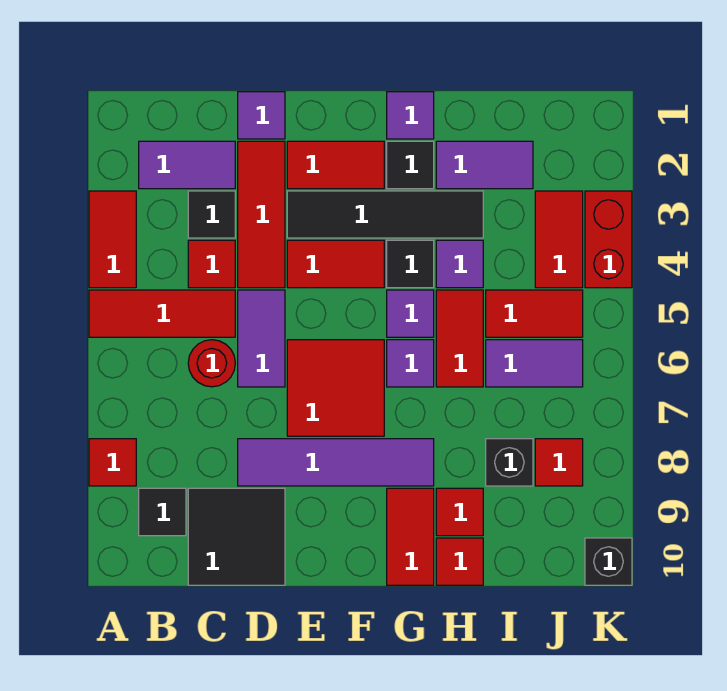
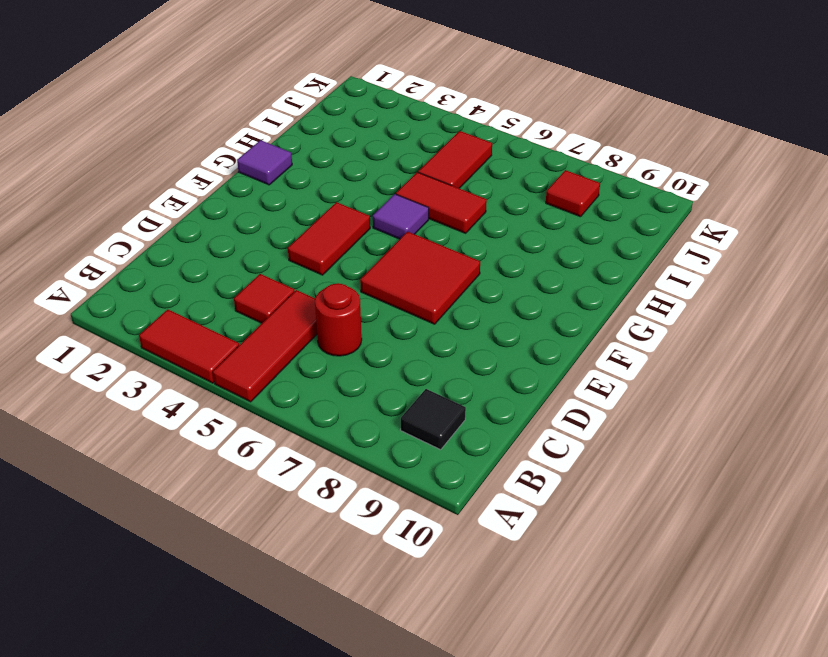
none -> red 1x1 tile [89,439,136,486]
none -> purple 1x2 tile [139,141,235,189]
none -> black 1x1 tile [188,191,235,238]
none -> black 2x2 tile [188,488,285,585]

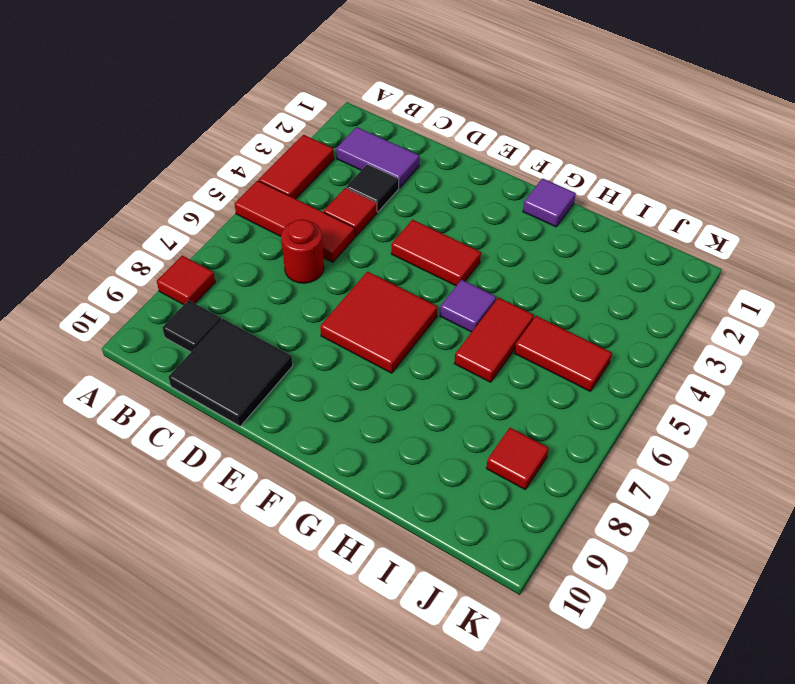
none -> purple 1x1 tile [238,92,285,139]
none -> red 1x3 tile [238,141,285,288]
none -> purple 1x2 tile [238,290,285,387]
none -> purple 1x4 tile [238,439,434,486]

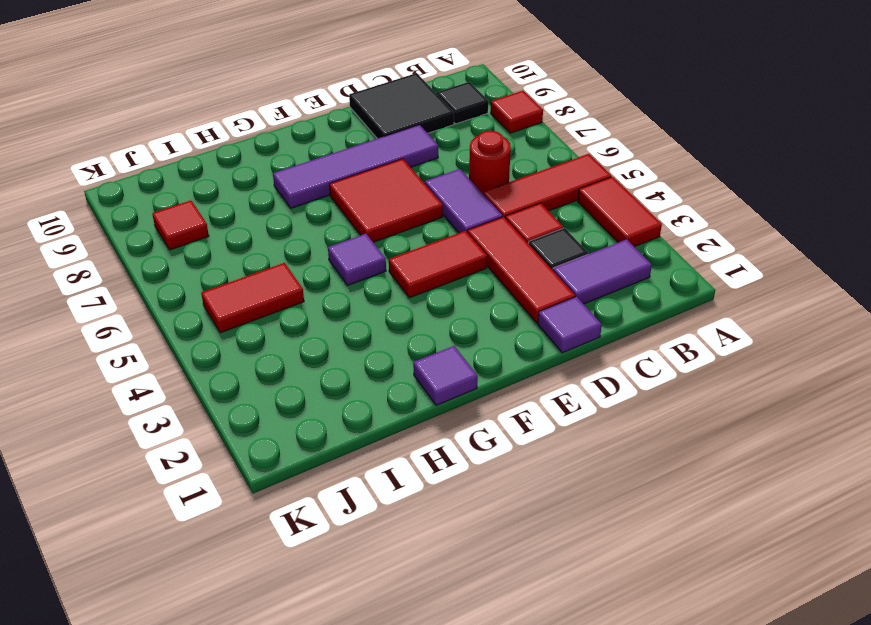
none -> red 1x2 tile [287,141,384,189]
none -> black 1x4 tile [287,191,483,238]
none -> black 1x1 tile [387,141,434,189]
none -> black 1x1 tile [387,240,434,288]

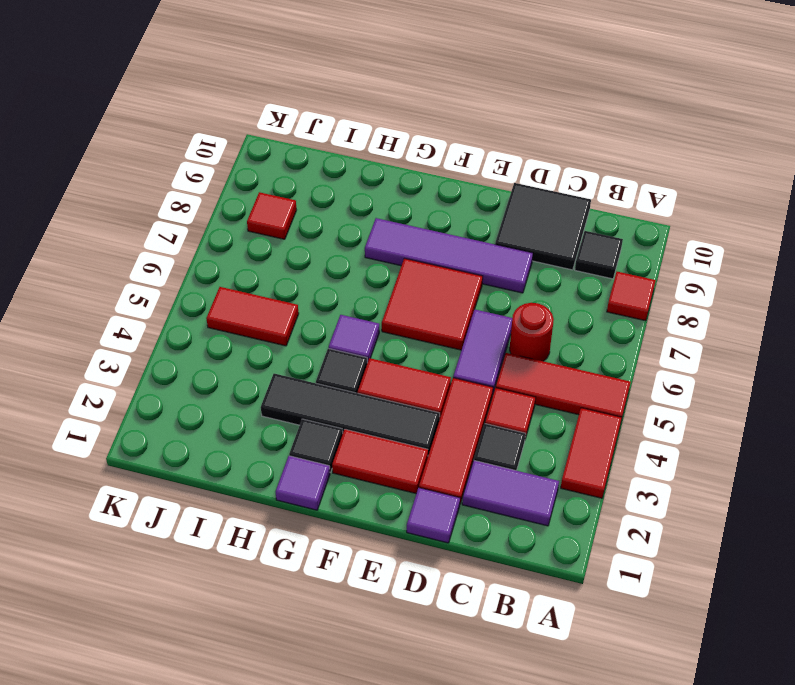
none -> purple 1x1 tile [387,340,434,387]
none -> red 1x2 tile [387,488,434,585]
none -> purple 1x2 tile [436,141,533,189]
none -> purple 1x1 tile [436,240,483,288]

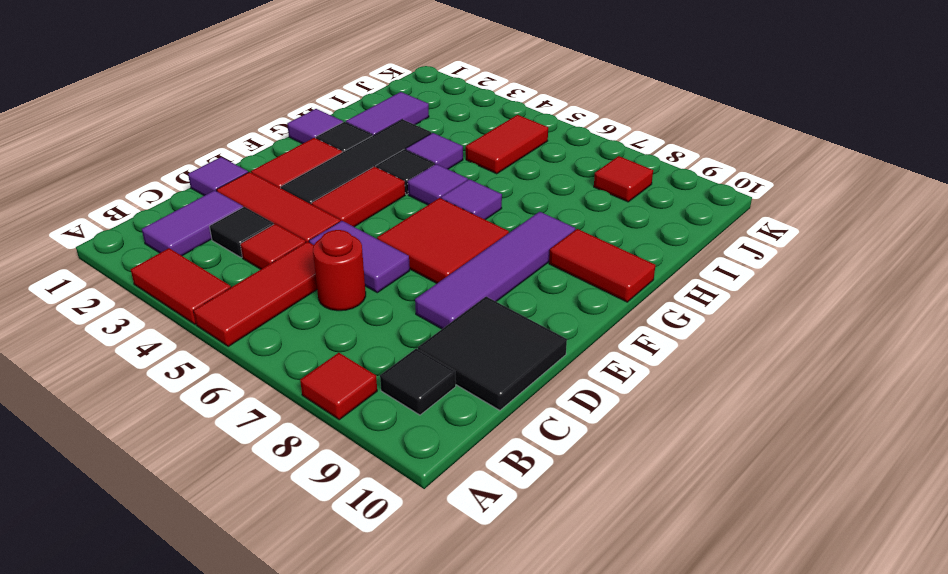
none -> red 1x2 tile [436,290,483,387]
none -> red 1x1 tile [436,488,483,536]
none -> red 1x1 tile [436,538,483,585]
none -> purple 1x2 tile [486,340,583,387]

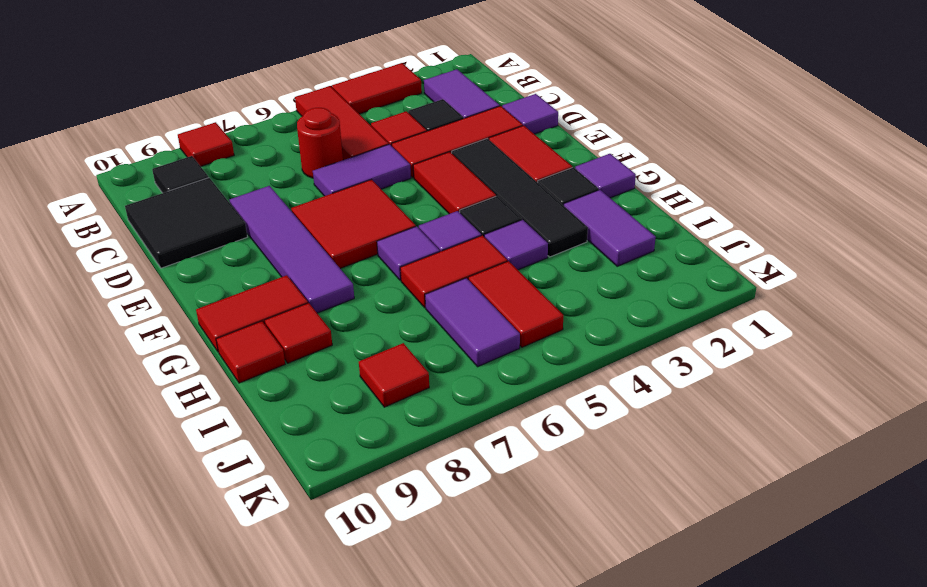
none -> black 1x1 brick [486,439,533,486]
none -> red 1x2 tile [535,191,583,288]
none -> red 1x2 brick [585,191,632,288]
none -> black 1x1 brick [585,538,632,585]

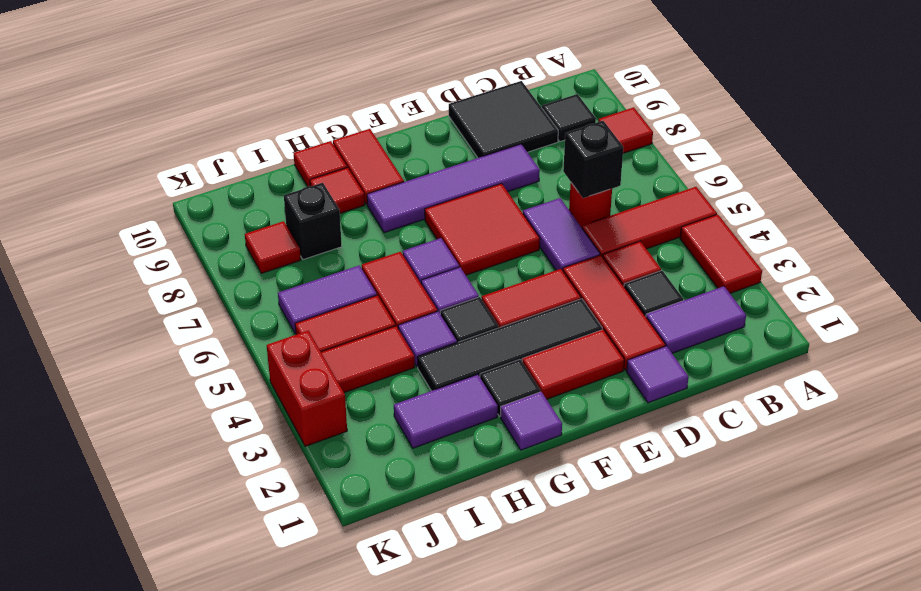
black 1x1 brick [563,121,623,198] -> black 1x1 brick moved to [585,538,632,585]
red 1x2 tile [321,326,415,393] -> red 1x2 tile turned to [535,191,583,288]

